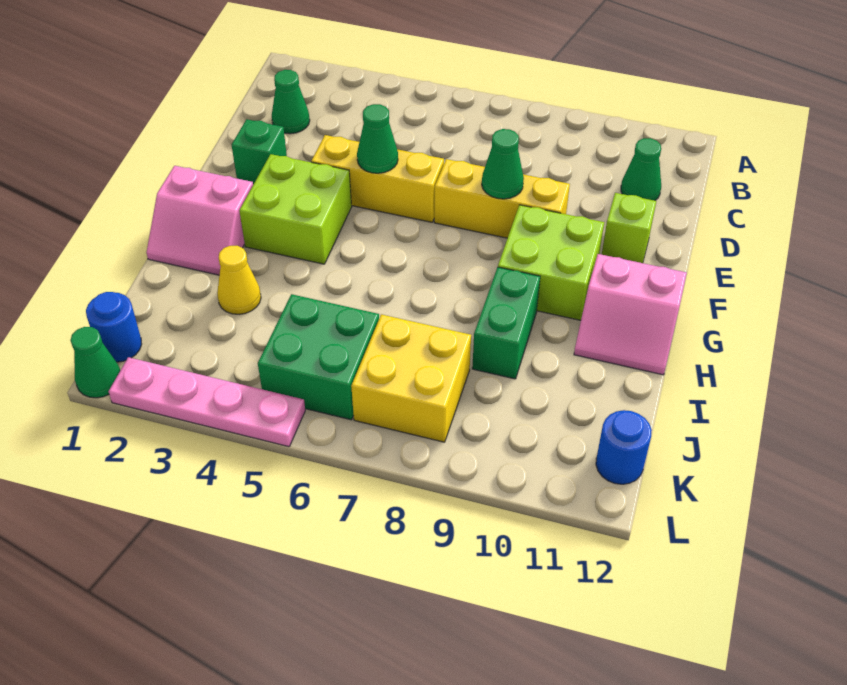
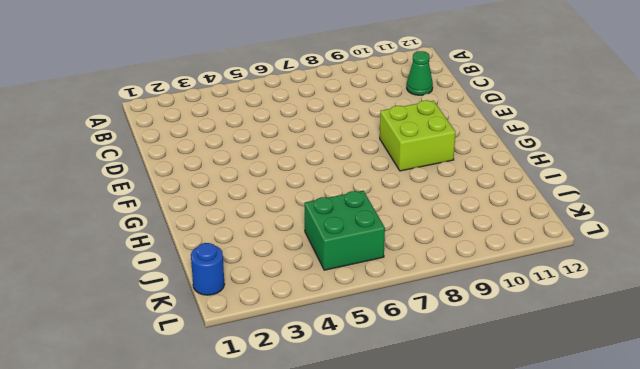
none -> green 1x1 cone [272,70,310,134]
none -> green 1x1 brick [232,119,287,184]
none -> yellow 1x3 brick [311,135,444,222]

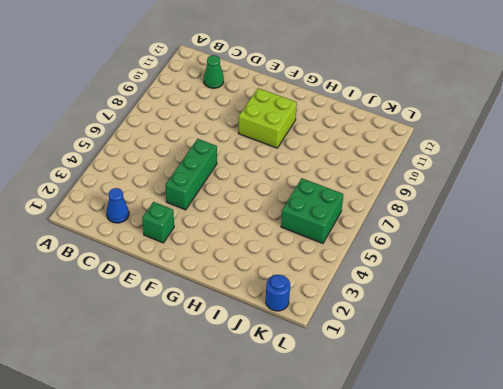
blue 1x1 cone [106,188,129,223] -> green 1x1 cone [272,70,310,134]
green 1x3 brick [165,139,217,210] -> yellow 1x3 brick [311,135,444,222]
none -> yellow 1x3 brick [434,159,570,238]
none -> lime 1x1 brick [602,193,656,263]
none -> lime 2x2 brick [239,154,352,264]

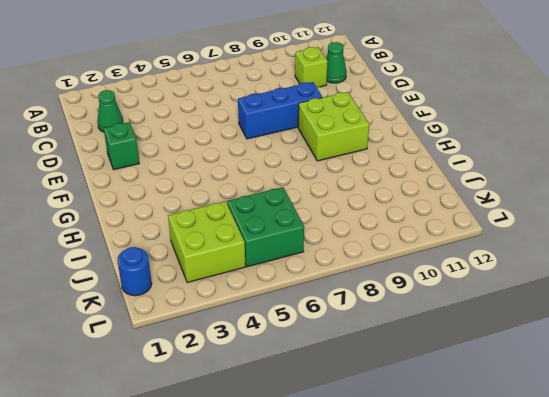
lime 1x1 brick [295,47,328,87] -> lime 1x1 brick moved to [602,193,656,263]
blue 1x3 brick [238,82,322,139] -> yellow 1x3 brick [434,159,570,238]
lime 2x2 brick [168,201,245,283] -> lime 2x2 brick moved to [239,154,352,264]
none -> yellow 1x3 brick [311,135,444,222]
none -> pink 2x2 slope [146,166,253,275]
none -> pink 2x2 slope [574,254,687,375]

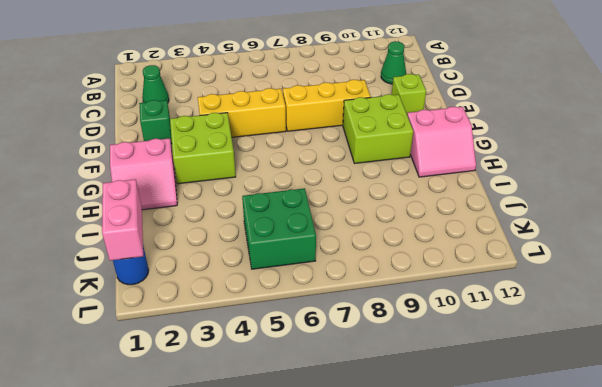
pink 1x2 brick [102,179,143,261] -> none
none -> green 1x2 brick [472,267,540,379]
none -> yellow 1x1 cone [217,246,261,314]
none -> yellow 2x2 brick [351,314,471,442]

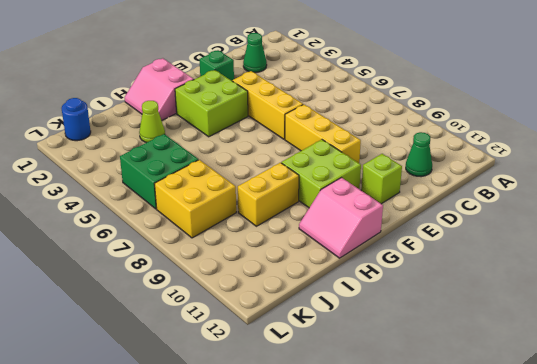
yellow 1x2 brick [238,163,299,226] -> green 1x2 brick [472,267,540,379]
lime 1x1 cone [139,101,165,143] -> yellow 1x1 cone [217,246,261,314]
none -> blue 1x1 round brick [596,410,652,484]
none -> green 1x1 cone [70,327,120,398]
none -> pink 1x4 plate [109,357,305,447]

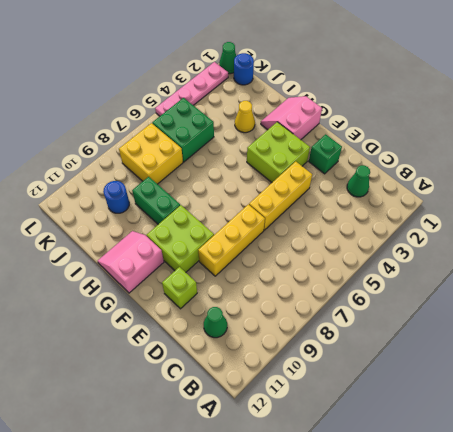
blue 1x1 round brick [103,181,129,213] -> blue 1x1 round brick moved to [596,410,652,484]
none -> green 1x1 cone [357,104,398,173]
none -> green 1x1 cone [482,129,524,199]

